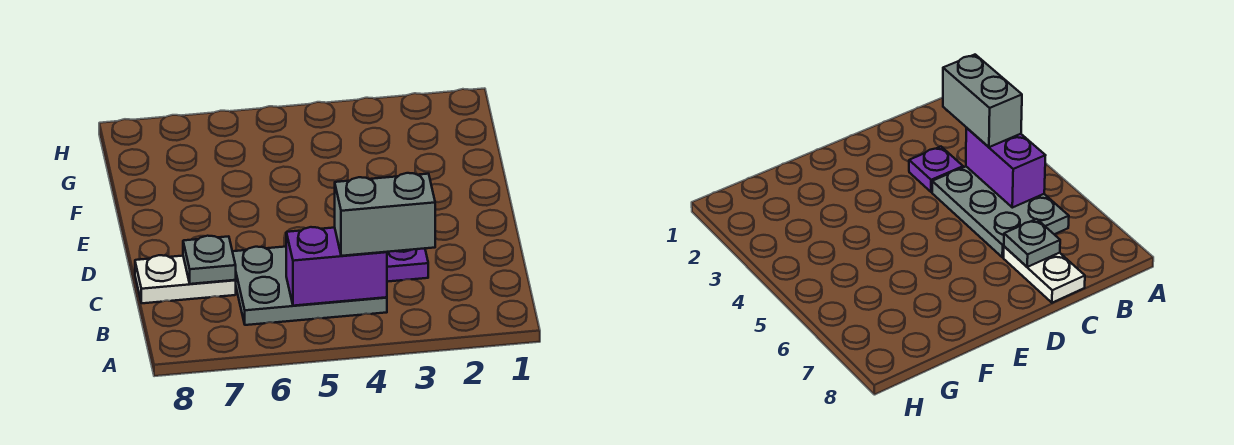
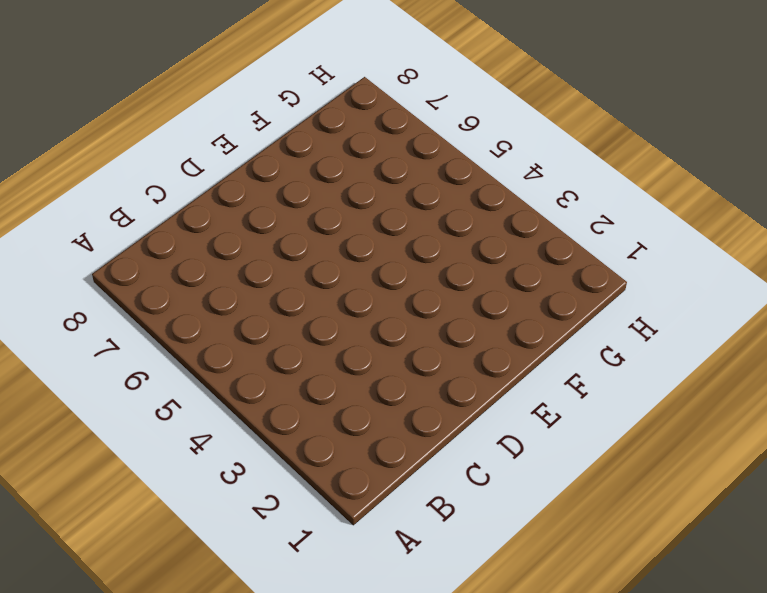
none -> grey 2x3 plate [232,247,387,325]
none -> purple 1x1 plate [387,248,428,282]

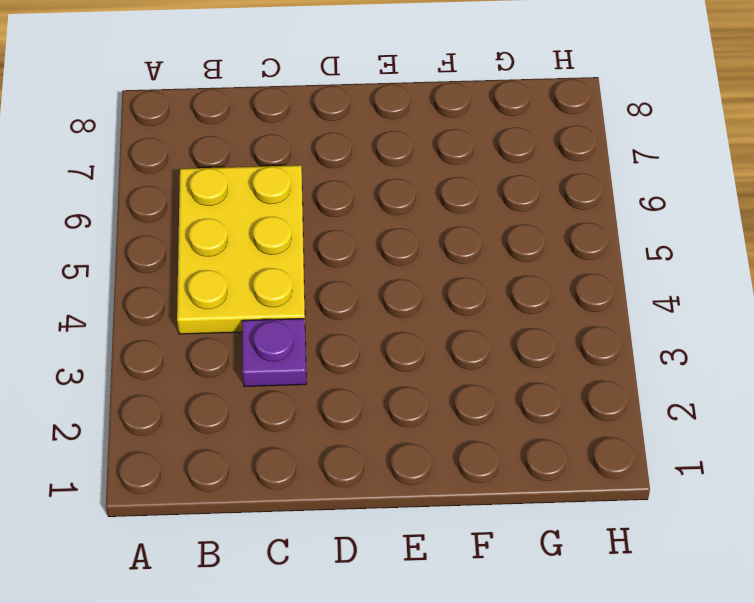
yellow 2x3 plate [177,165,305,334] -> grey 2x3 plate [232,247,387,325]
none -> white 1x2 plate [135,255,236,303]
none -> purple 1x2 brick [286,227,387,306]

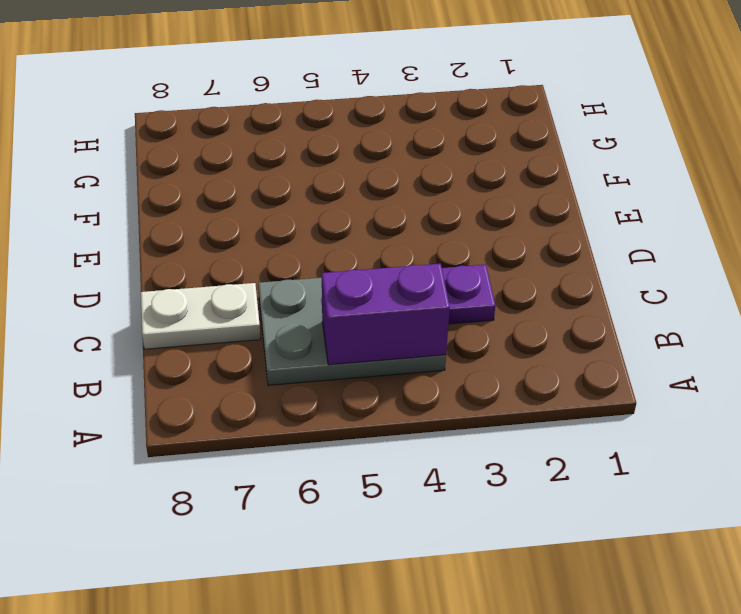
none -> grey 1x1 plate [183,236,236,284]
none -> grey 1x2 brick [335,173,435,256]

